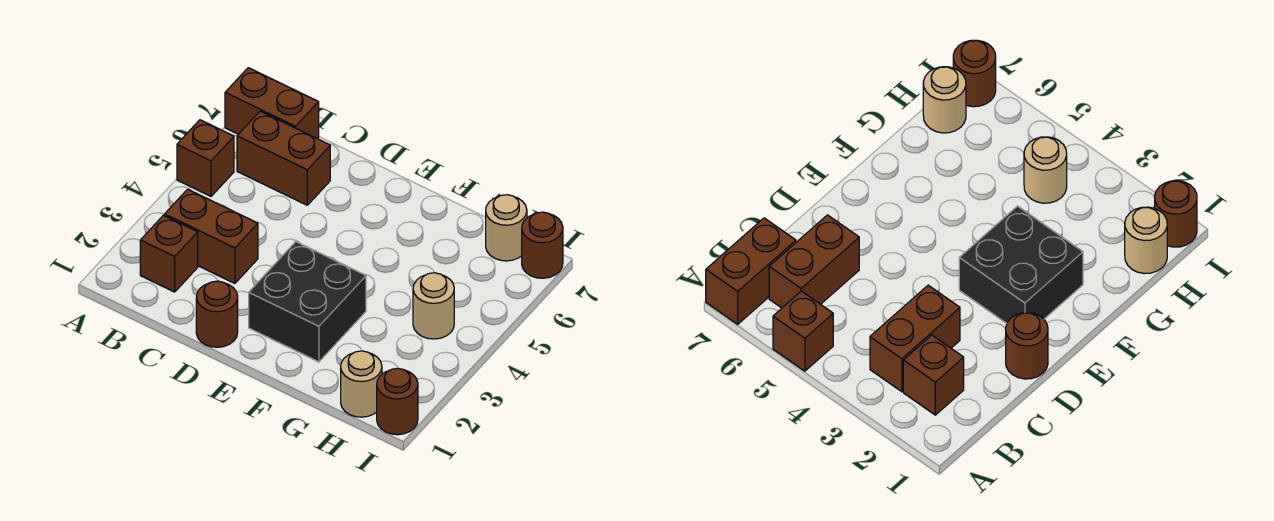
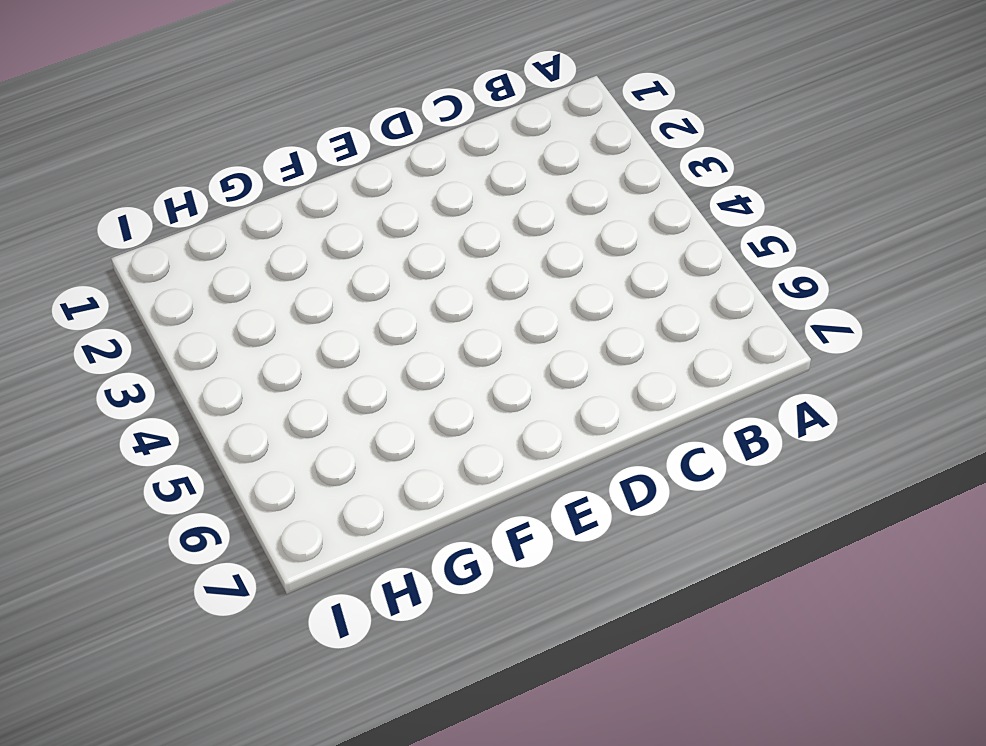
none -> brown 1x1 brick [177,120,234,196]
none -> brown 1x2 brick [225,68,319,138]
none -> brown 1x1 brick [140,215,198,292]

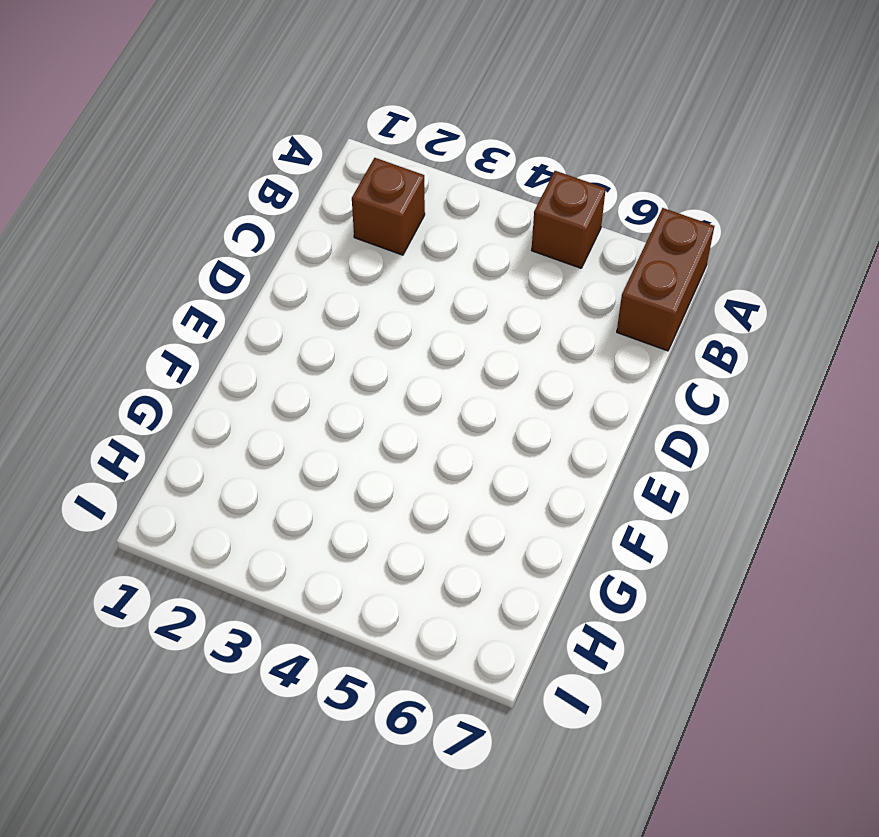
none -> brown 1x2 brick [165,189,258,283]
none -> brown 1x2 brick [237,111,330,205]
none -> brown 1x1 round brick [196,281,238,347]

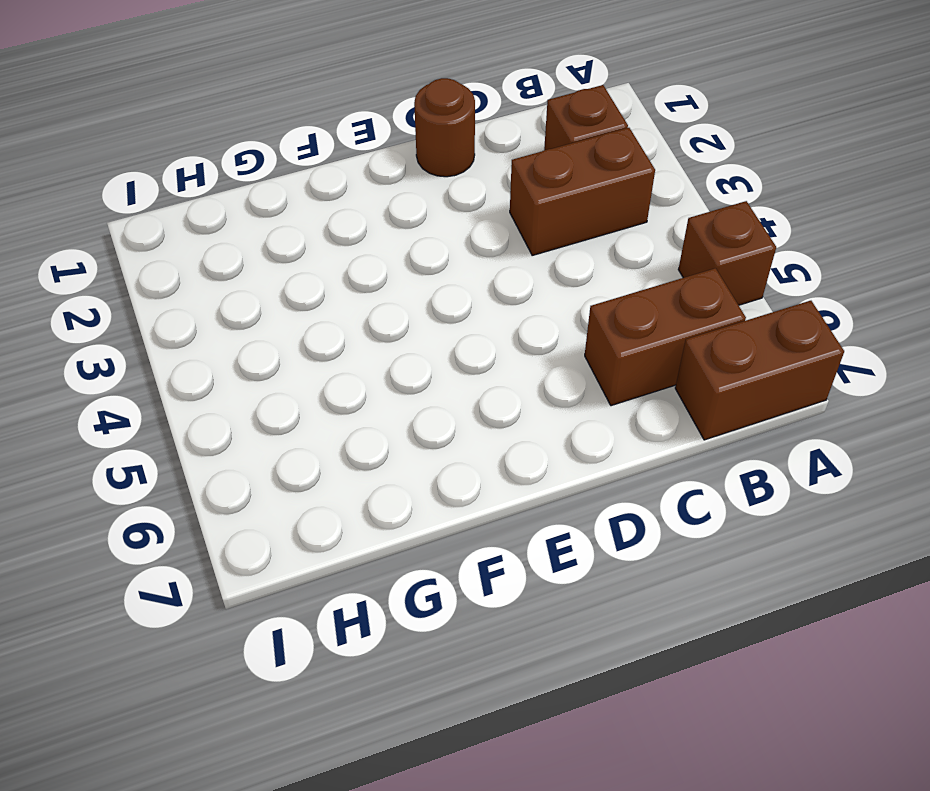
none -> black 2x2 brick [249,242,366,362]
none -> tan 1x1 round brick [341,351,382,417]
none -> tan 1x1 round brick [413,273,454,339]

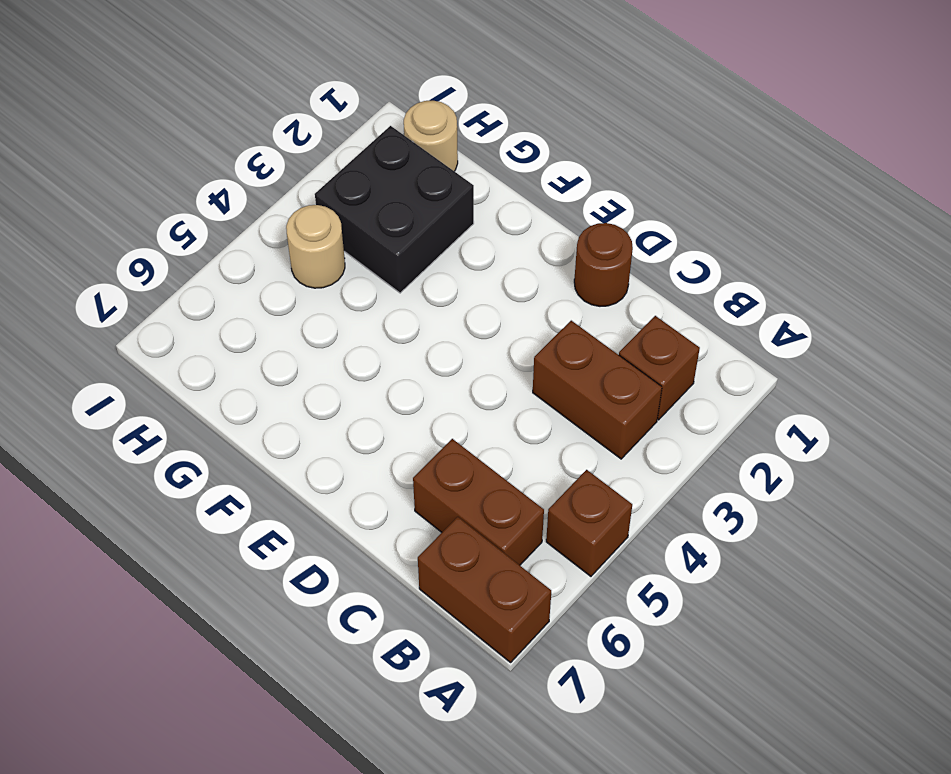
black 2x2 brick [315,126,474,293] -> black 2x2 brick moved to [249,242,366,362]
none -> tan 1x1 round brick [486,195,527,261]
none -> brown 1x1 round brick [377,368,418,435]
none -> brown 1x1 round brick [522,212,563,278]

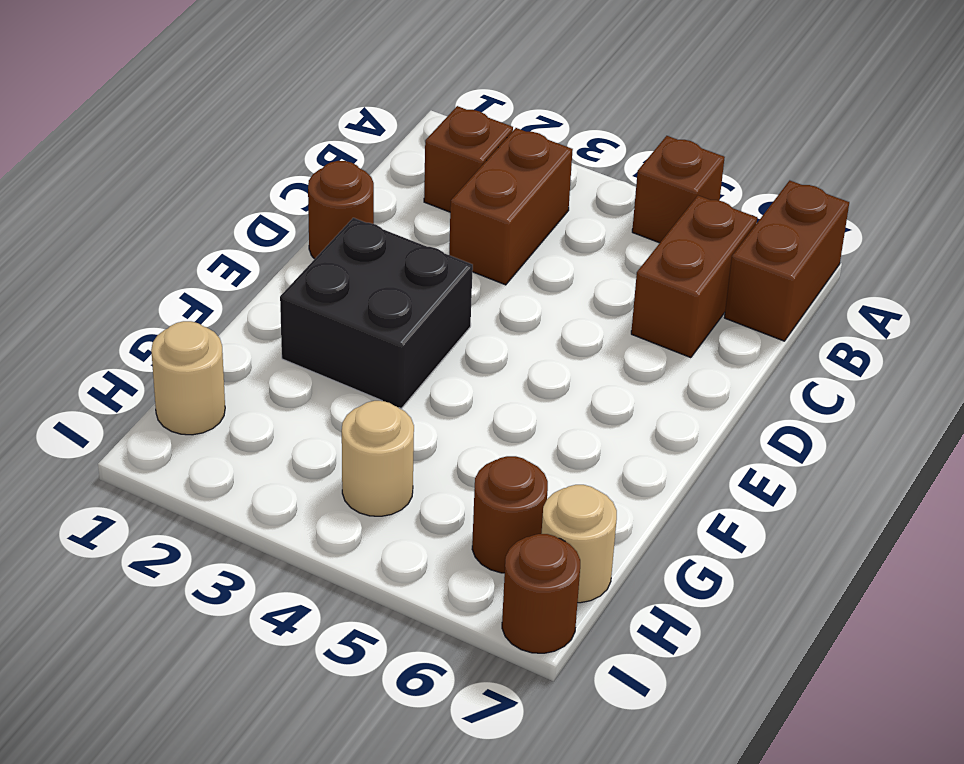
brown 1x1 round brick [472,456,548,573] -> brown 1x1 round brick moved to [377,368,418,435]

